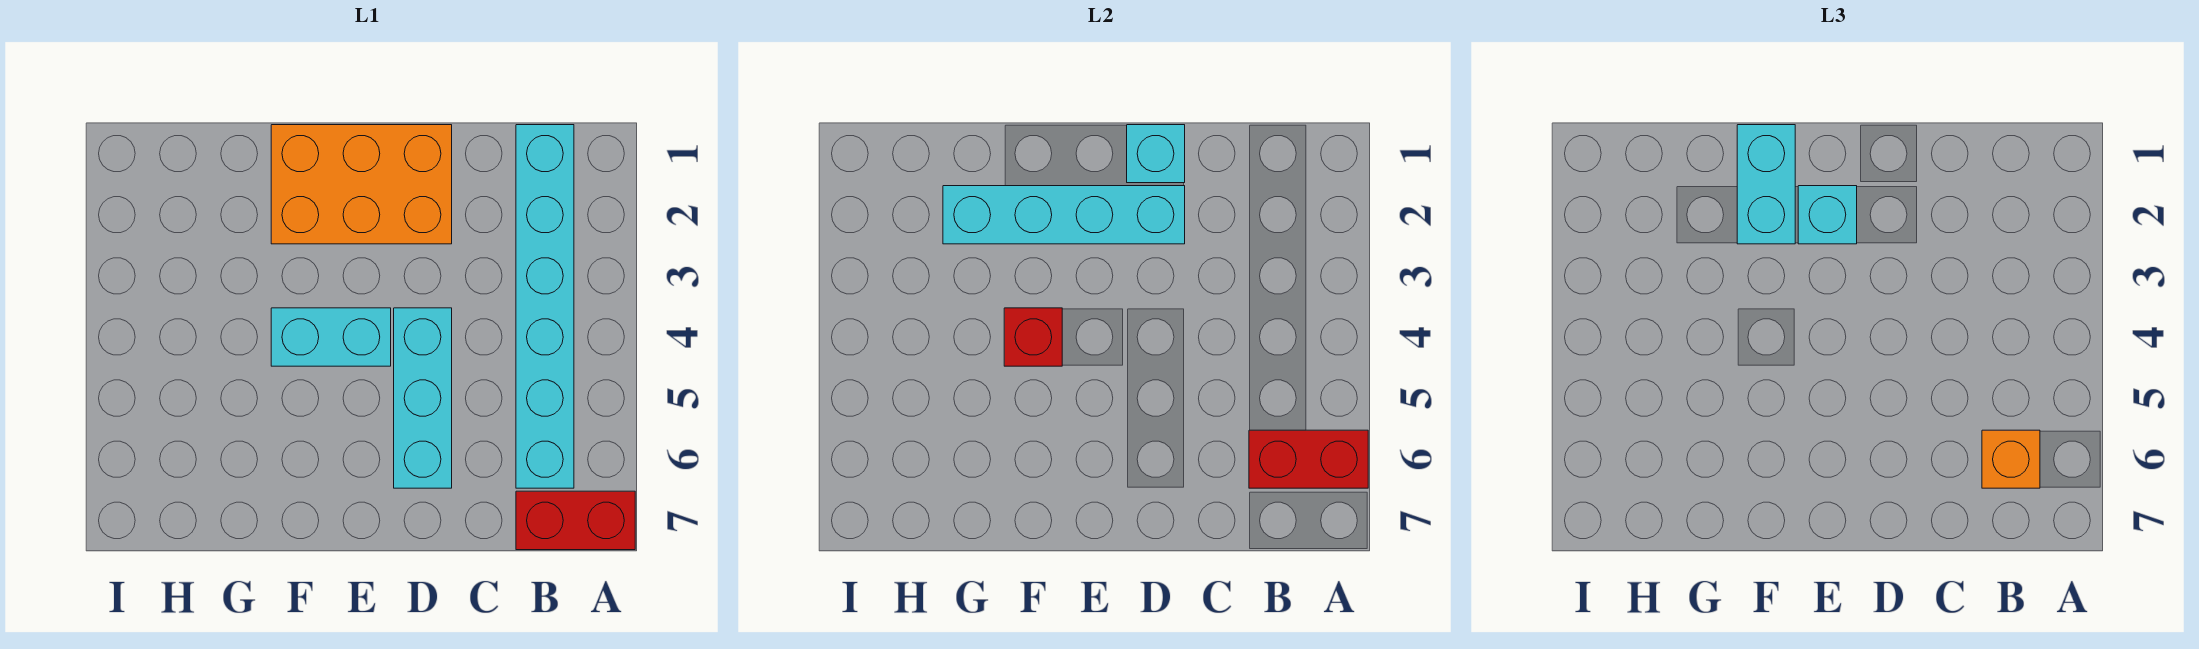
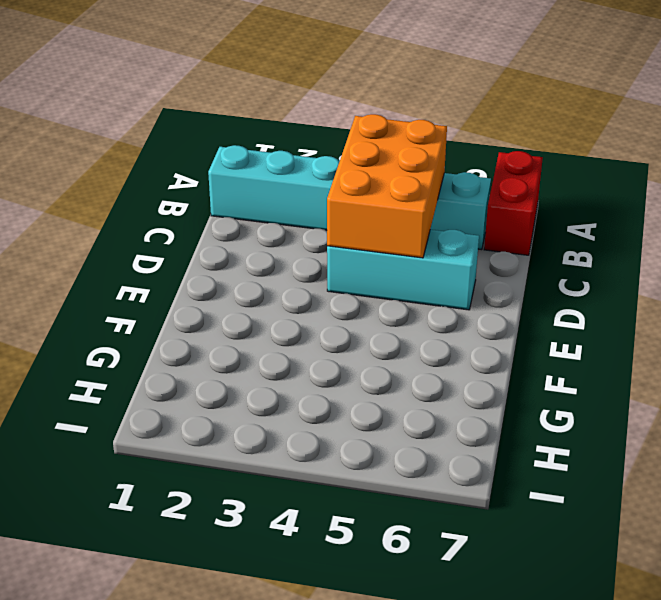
orange 2x3 brick [327,114,447,258] -> orange 2x3 brick moved to [271,125,452,244]
none -> cyan 1x2 brick [271,308,391,366]
none -> red 1x2 brick [1249,430,1368,488]
none -> cyan 1x1 brick [1127,125,1185,183]

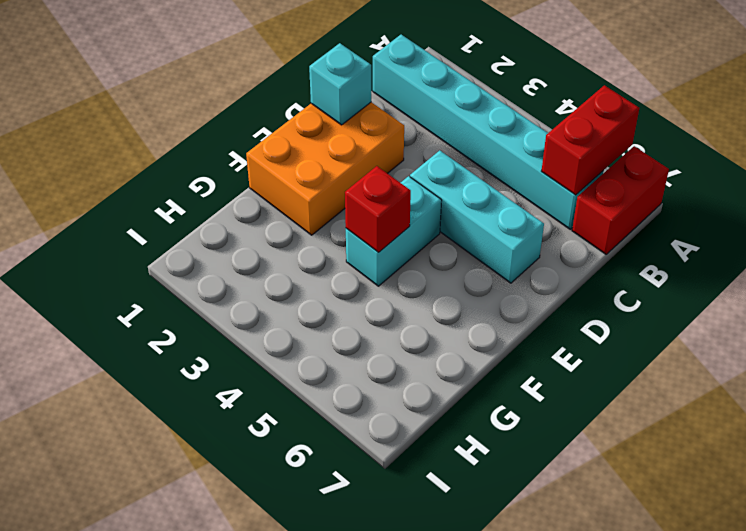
none -> cyan 1x4 brick [943,186,1185,244]
none -> orange 1x1 brick [1982,430,2040,488]
none -> cyan 1x1 brick [1798,186,1857,244]

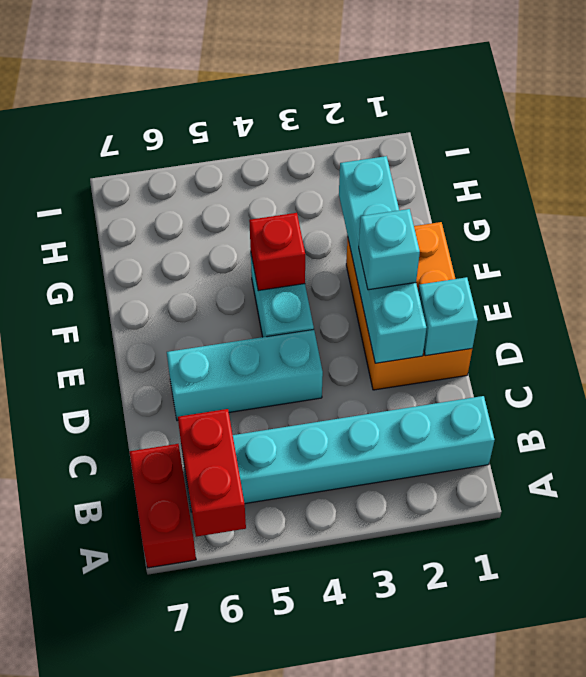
none -> orange 1x1 brick [1982,430,2040,488]
none -> cyan 1x2 brick [1737,125,1795,244]

